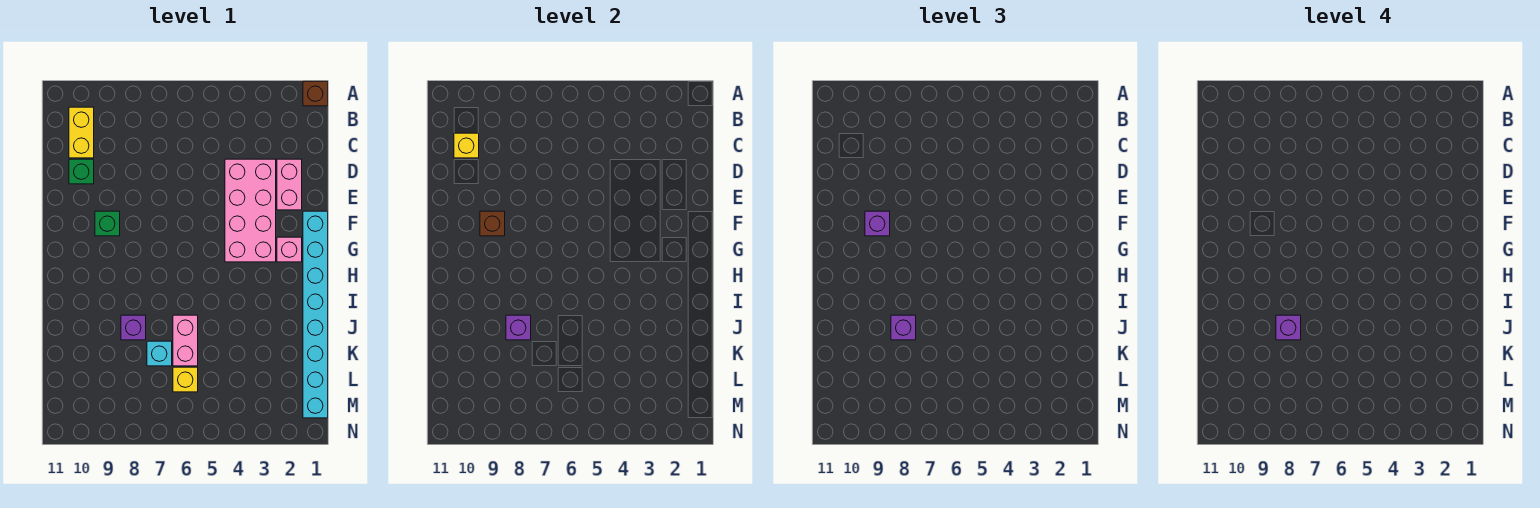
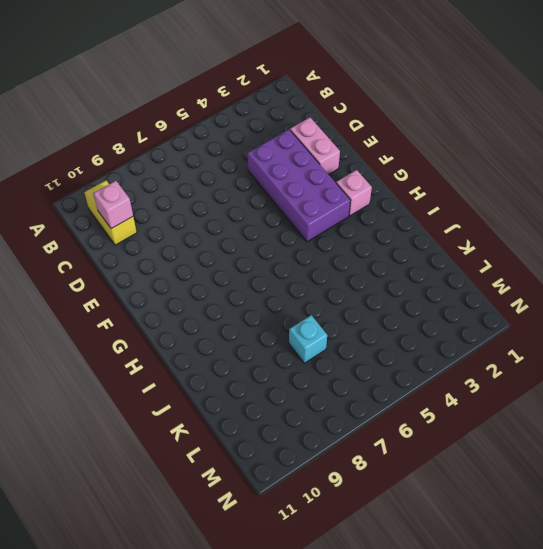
pink 1x1 brick [93,181,133,229] -> yellow 1x1 brick [454,133,479,158]
purple 2x4 brick [247,129,351,242] -> pink 2x4 brick [225,159,276,262]
none -> brown 1x1 brick [303,81,328,106]
none -> green 1x1 brick [69,159,94,184]
none -> cyan 1x8 brick [303,211,328,418]

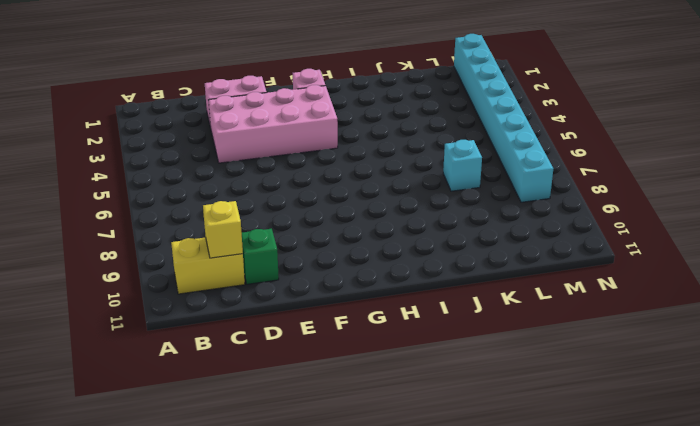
cyan 1x8 brick [454,34,553,202] -> cyan 1x8 brick turned to [303,211,328,418]
none -> brown 1x1 brick [303,81,328,106]
none -> green 1x1 brick [95,211,120,236]
none -> pink 1x2 brick [173,315,198,366]

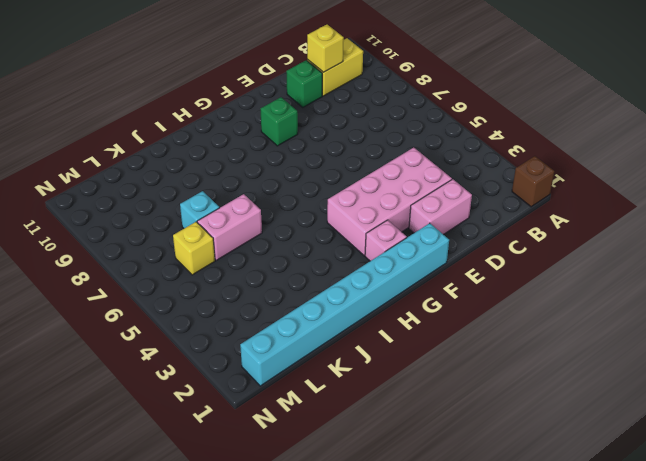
none -> purple 1x1 brick [121,315,146,340]
none -> brown 1x1 brick [480,211,505,236]
none -> purple 1x1 brick [506,315,531,340]

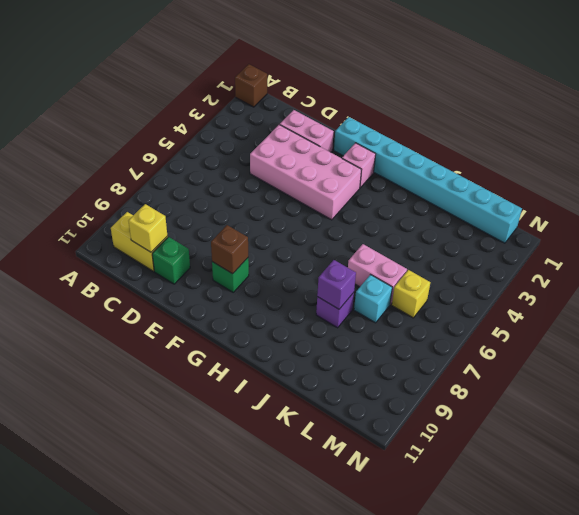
none -> purple 1x1 brick [865,211,890,236]
none -> purple 1x1 brick [891,315,916,340]
none -> purple 1x1 brick [1276,315,1301,340]

